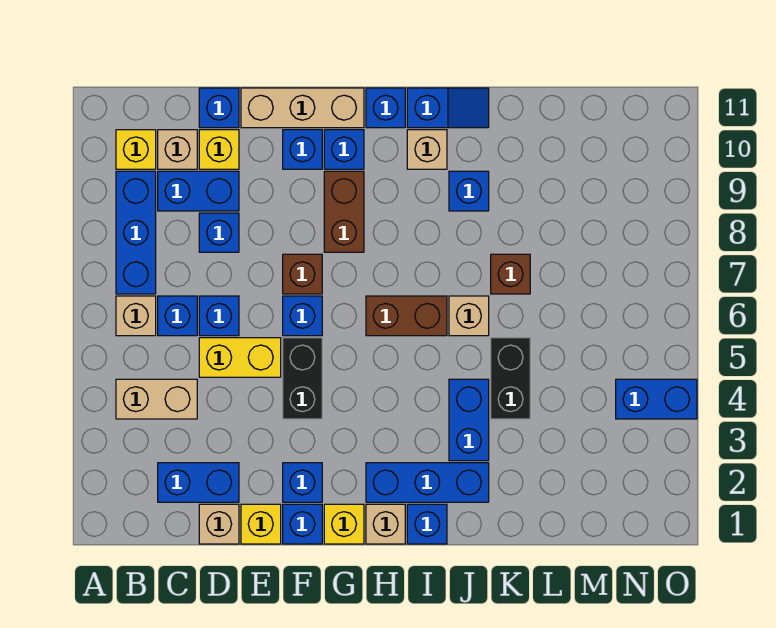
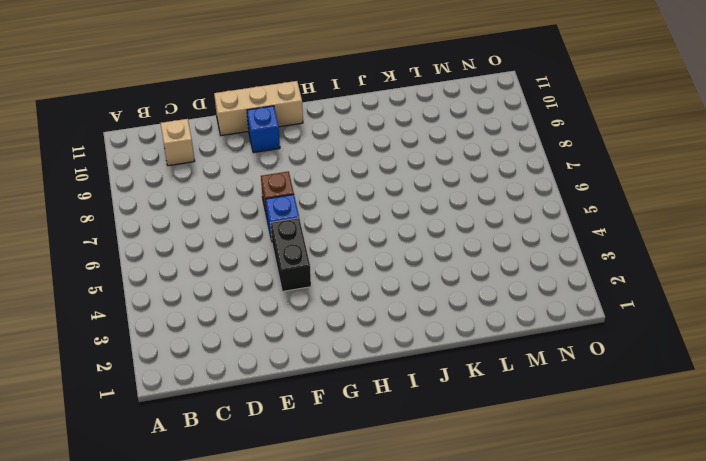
none -> tan 1x2 brick [116,379,197,419]
none -> tan 1x1 brick [116,296,156,336]
none -> blue 1x3 brick [116,171,156,294]
none -> yellow 1x1 brick [116,130,156,169]

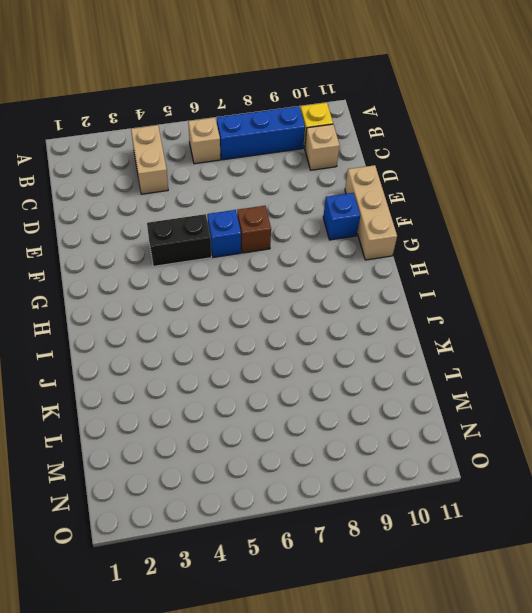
none -> blue 1x2 brick [158,463,239,502]
none -> blue 1x1 brick [158,296,197,336]
none -> blue 1x2 brick [158,171,239,211]
none -> tan 1x1 brick [199,504,239,544]

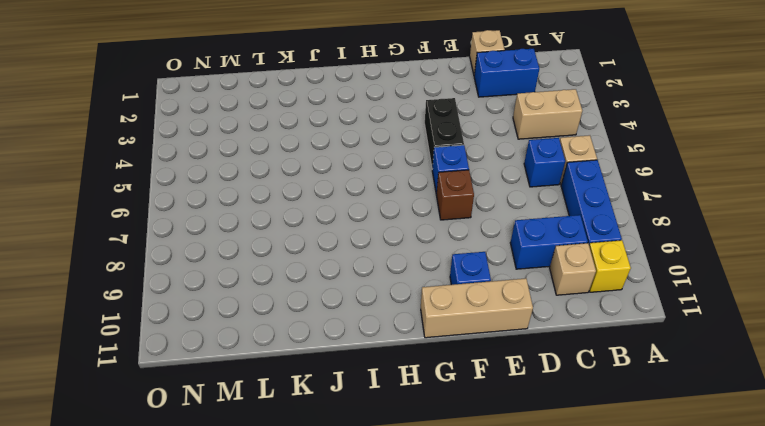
none -> yellow 1x2 brick [199,338,281,377]
none -> blue 1x1 brick [199,296,239,336]
none -> blue 1x1 brick [199,213,239,252]
none -> yellow 1x1 brick [199,130,239,169]

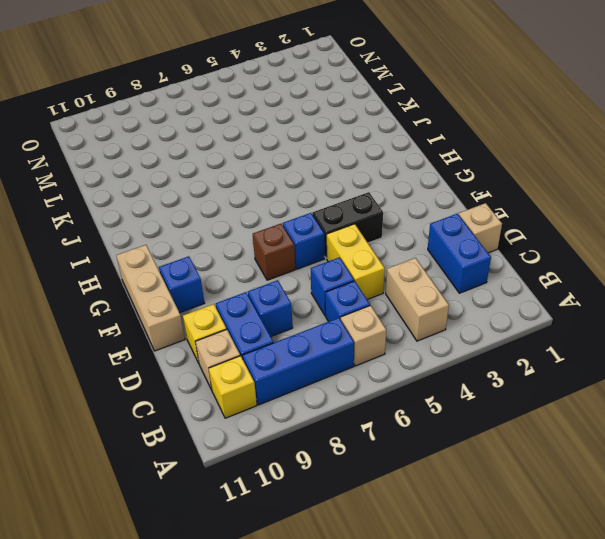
none -> blue 1x1 brick [199,88,239,128]
none -> yellow 1x1 brick [241,504,281,544]
none -> blue 1x1 brick [283,504,322,544]
none -> blue 1x1 brick [283,463,322,502]

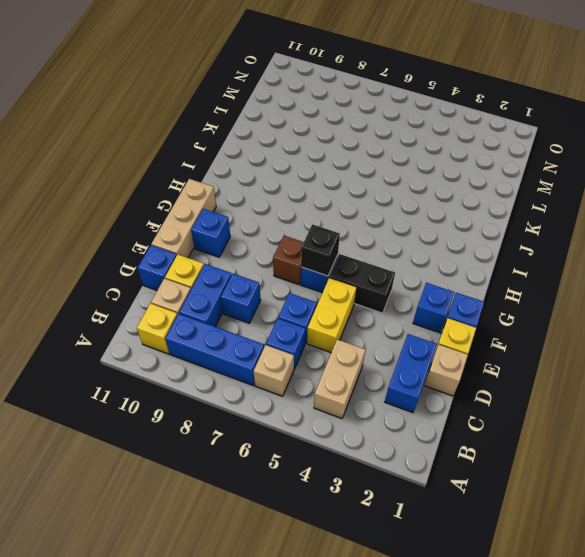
black 1x1 brick [301,224,340,276] -> none
none -> yellow 1x1 brick [324,504,364,544]
none -> brown 1x2 brick [324,171,364,252]
none -> blue 1x1 brick [324,130,364,169]
none -> tan 1x1 brick [366,504,405,544]

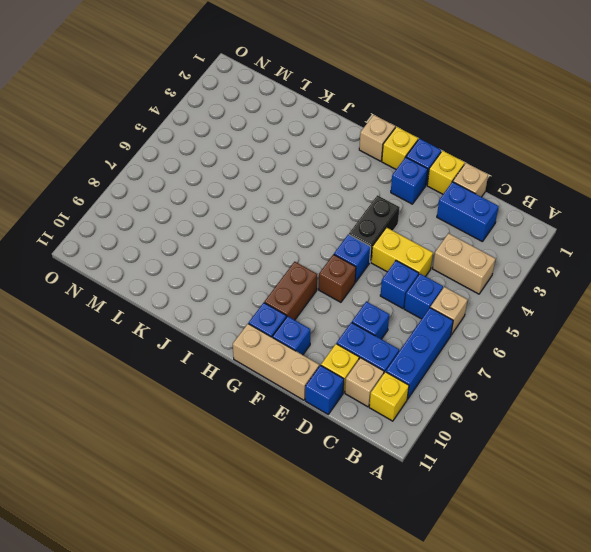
none -> blue 1x3 brick [366,463,489,502]
none -> brown 1x2 brick [366,296,447,336]
none -> blue 1x1 brick [366,88,405,128]
none -> blue 1x1 brick [407,504,447,544]

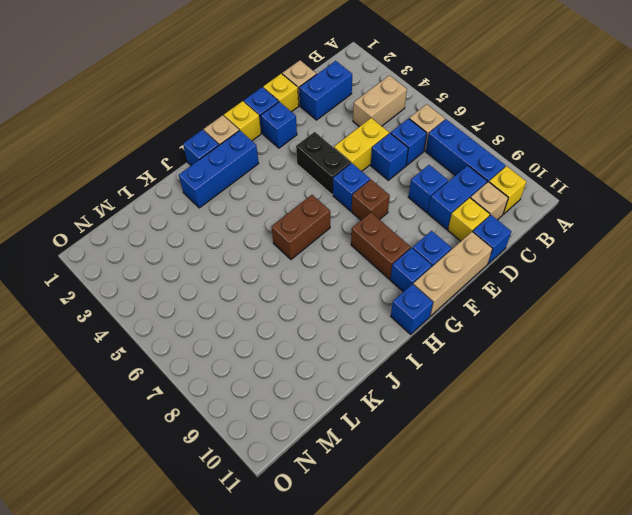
none -> tan 1x1 brick [407,130,447,169]
none -> blue 1x2 slope [407,88,489,128]
none -> blue 1x2 brick [449,379,489,461]
none -> tan 1x1 brick [449,296,489,336]

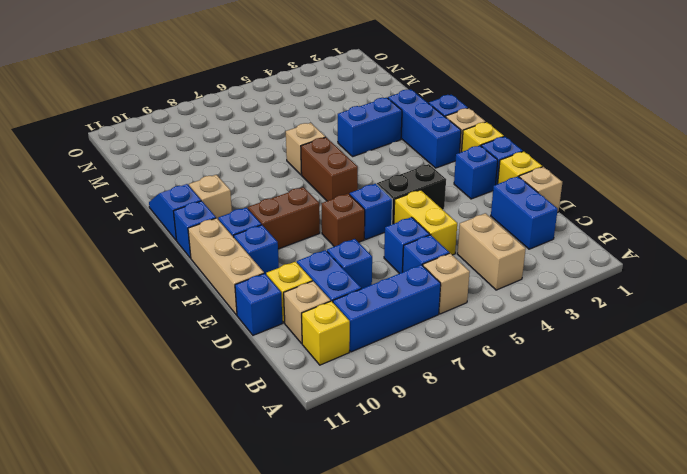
none -> blue 1x1 brick [449,171,489,211]
none -> black 1x2 brick [491,338,530,419]
none -> brown 1x1 brick [491,254,530,294]
none -> blue 1x2 brick [616,379,697,419]

